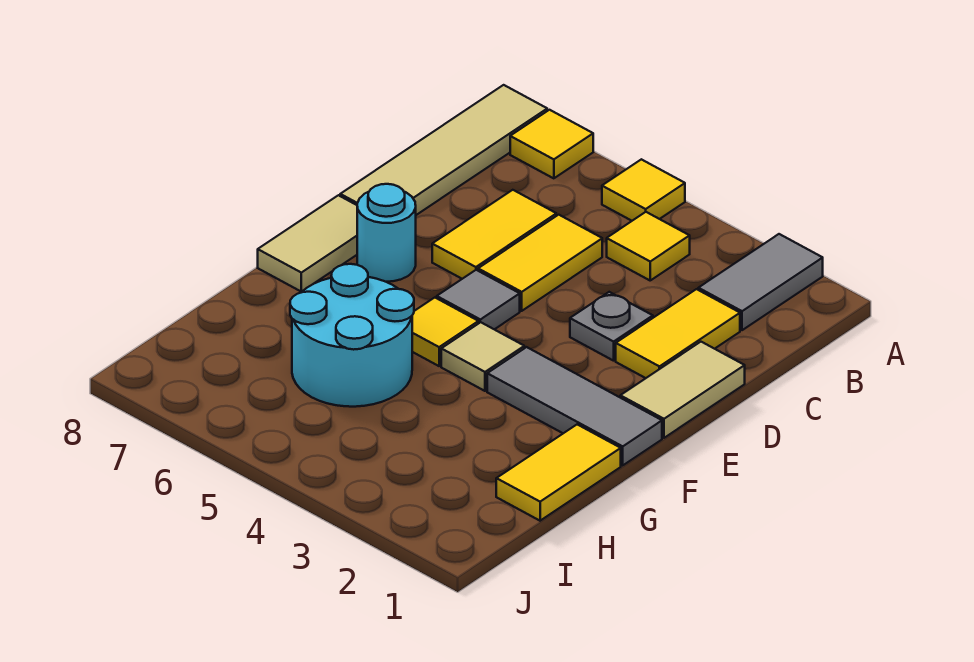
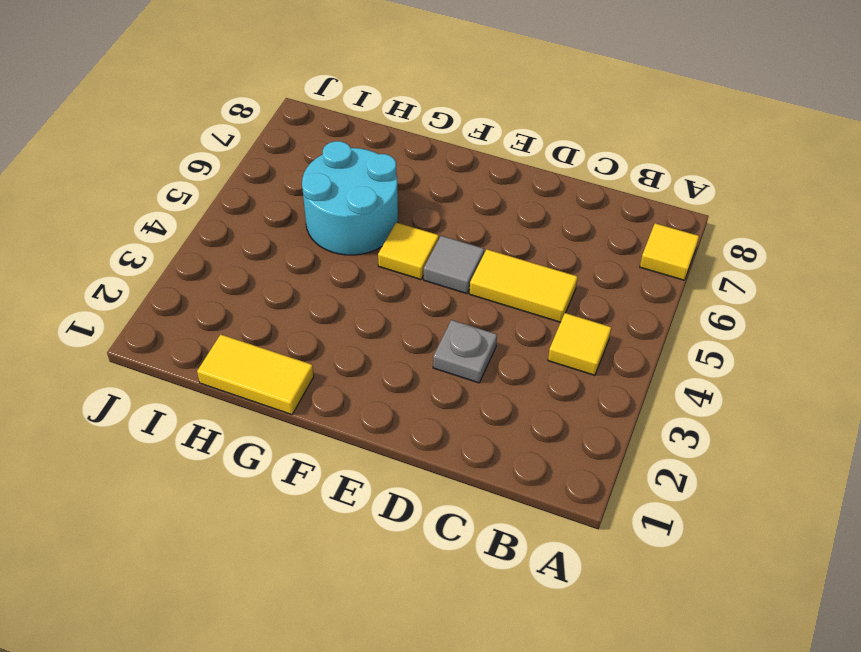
none -> grey 1x2 tile [698,234,823,330]
none -> yellow 1x1 tile [602,159,685,221]
none -> tan 1x4 tile [340,85,547,215]

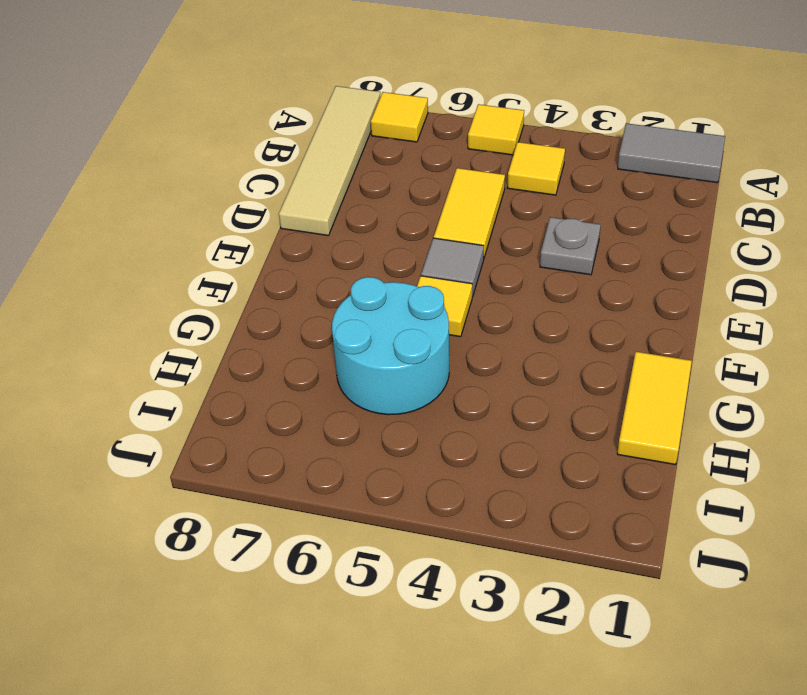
grey 1x2 tile [618,123,725,183] -> grey 1x2 tile turned to [698,234,823,330]
none -> yellow 1x2 tile [616,289,740,378]
none -> yellow 1x2 tile [432,190,556,279]
none -> tan 1x2 tile [620,342,745,438]

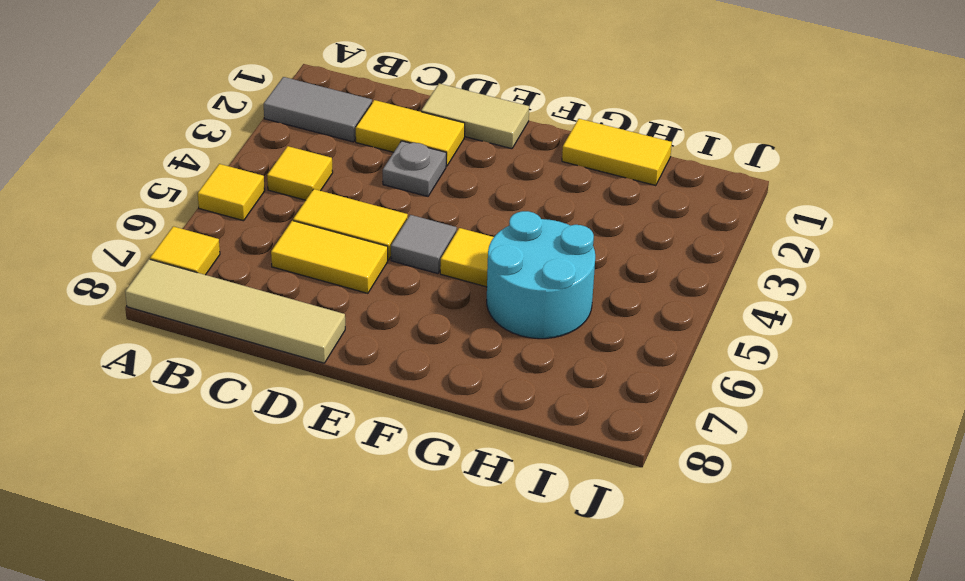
none -> cyan 1x1 round brick [357,184,416,282]
none -> tan 1x2 tile [258,195,357,292]
none -> grey 1x3 tile [487,347,662,465]

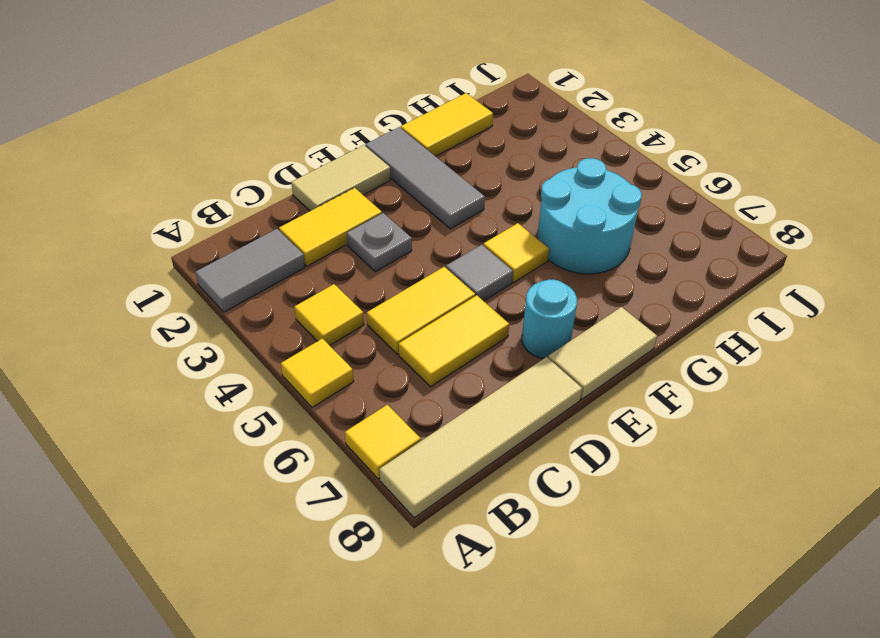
none -> tan 1x1 tile [441,322,524,391]

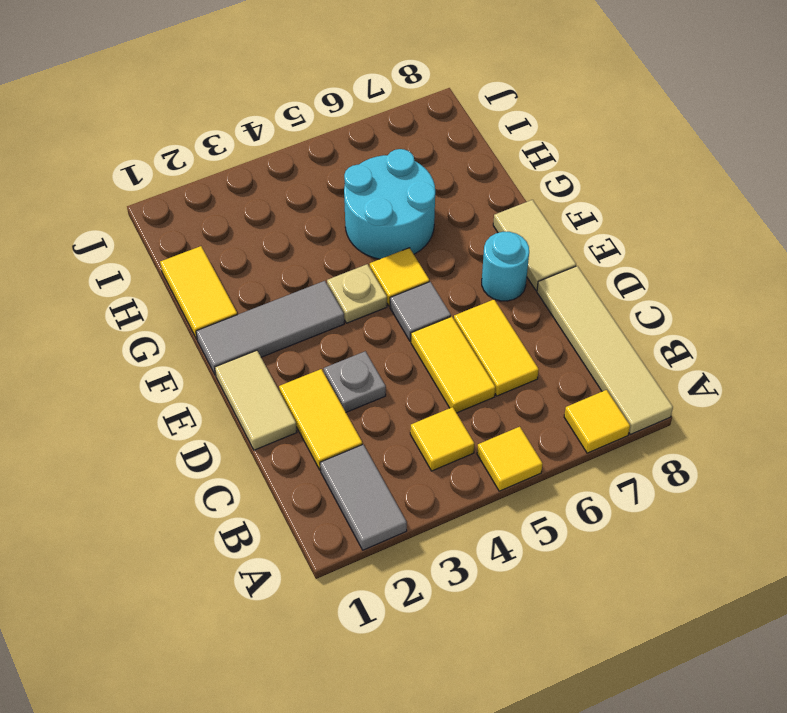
tan 1x1 plate [327,264,387,323] -> tan 1x1 tile [441,322,524,391]

